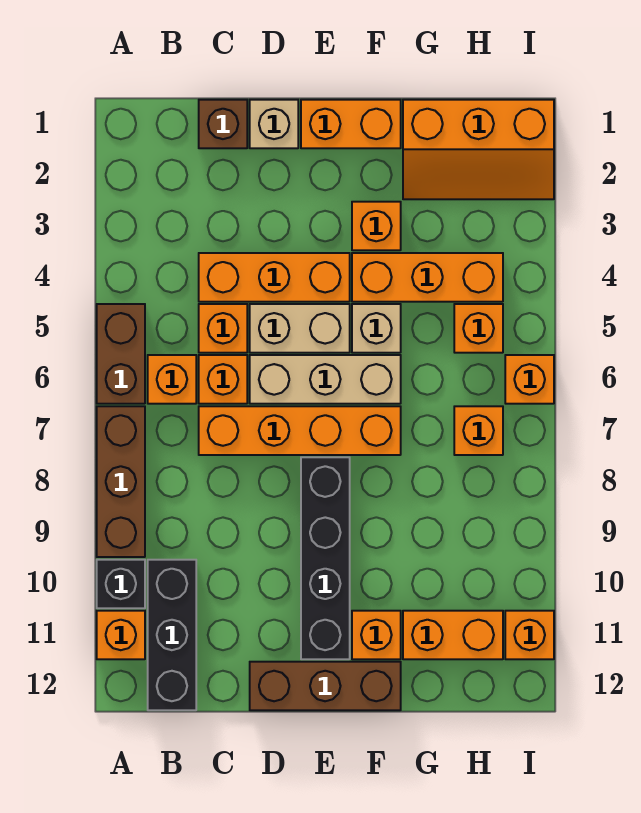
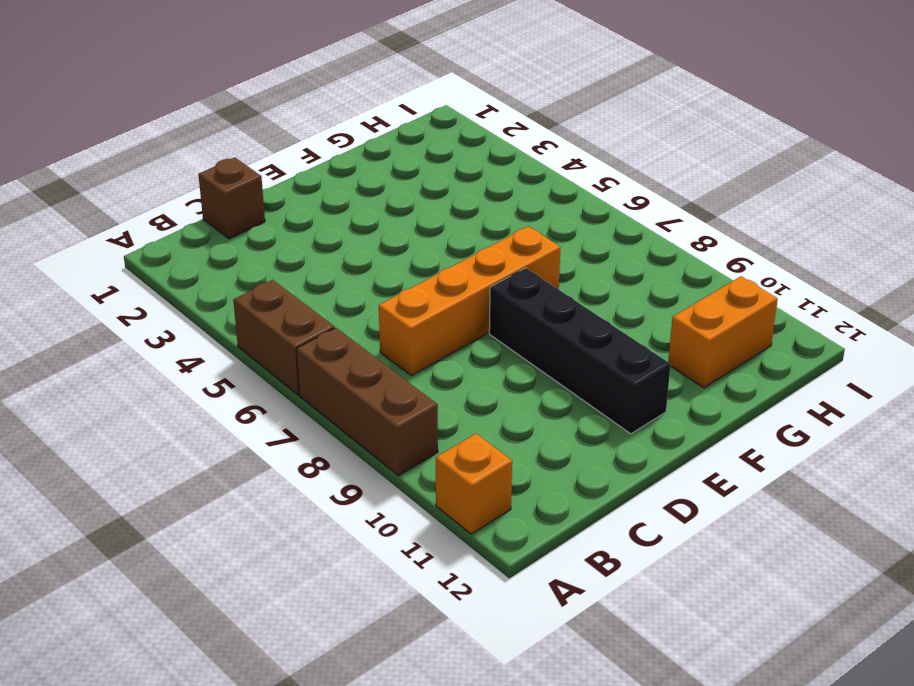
none -> black 1x1 brick [97,560,145,608]
none -> orange 1x1 brick [148,355,196,404]
none -> black 1x3 brick [148,560,196,710]

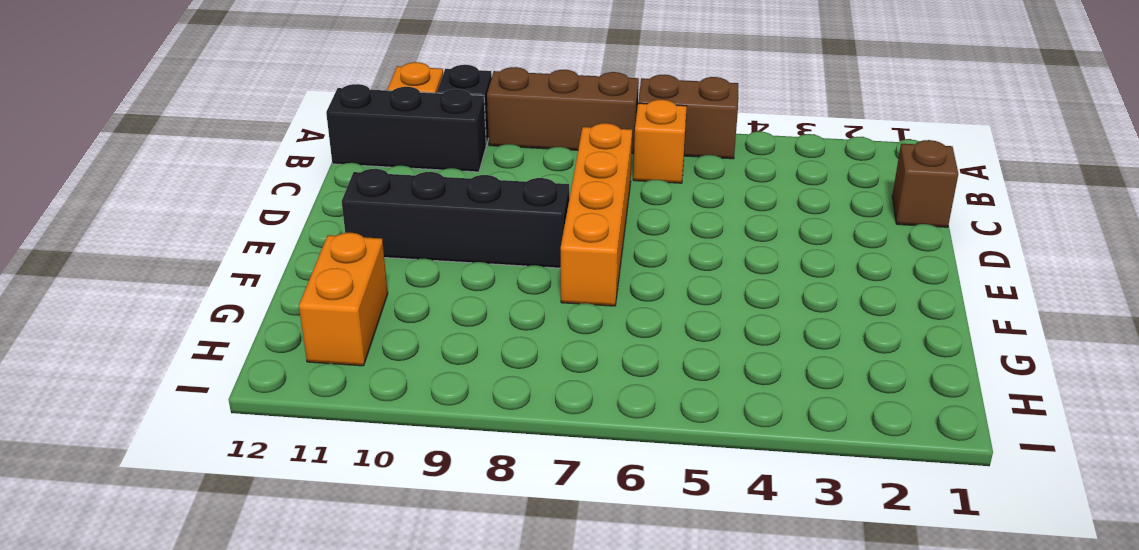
none -> orange 1x3 brick [199,253,350,302]
none -> orange 1x1 brick [199,304,247,353]
none -> orange 1x1 brick [199,355,247,404]

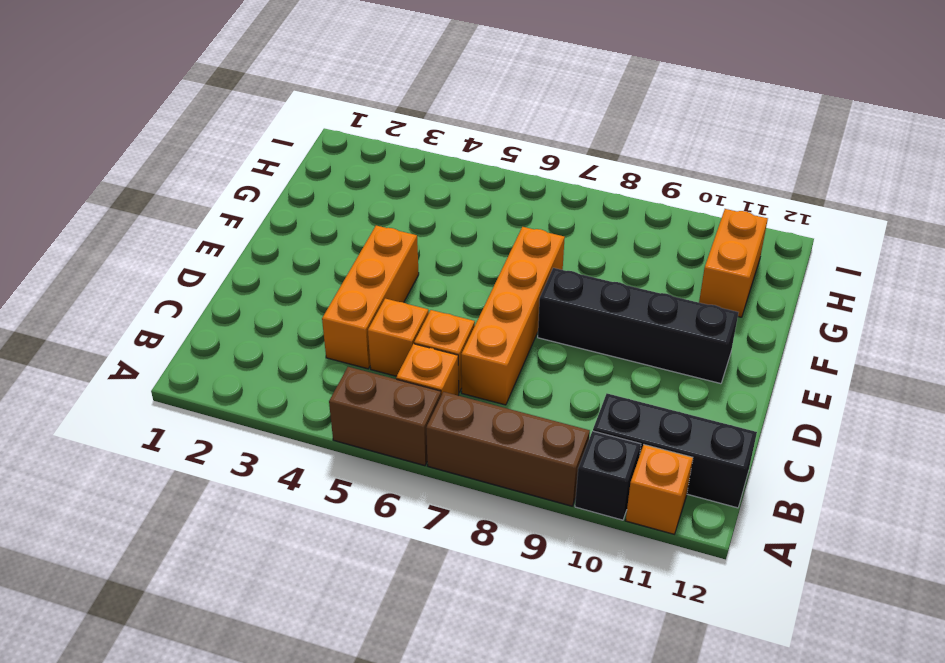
none -> brown 1x1 brick [199,100,247,148]
none -> tan 1x1 brick [250,100,298,148]
none -> tan 1x2 brick [250,304,350,353]

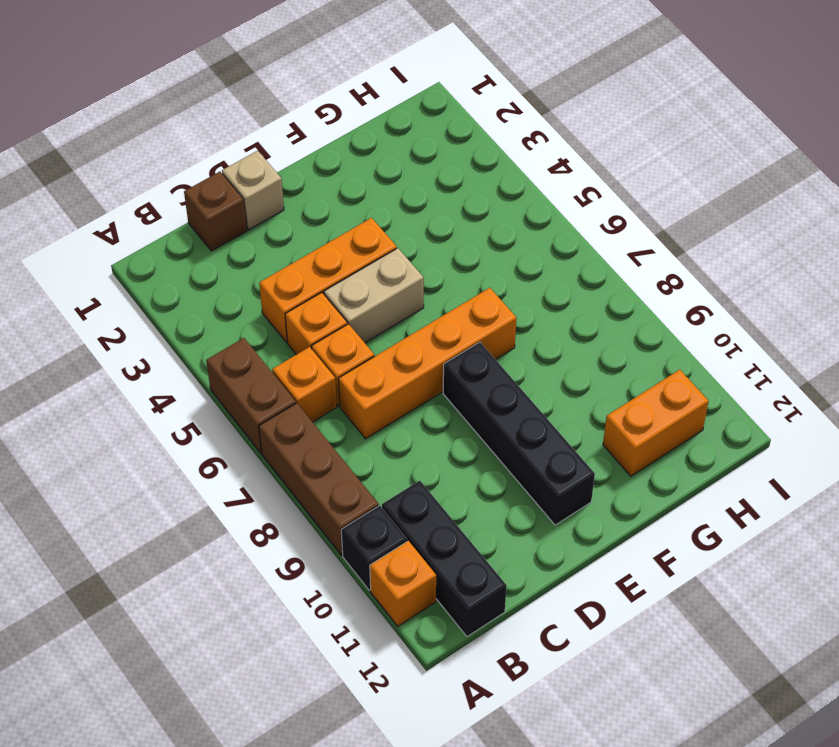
none -> tan 1x3 brick [250,355,401,404]
none -> brown 1x3 brick [250,662,401,710]
none -> orange 1x2 brick [301,100,401,148]

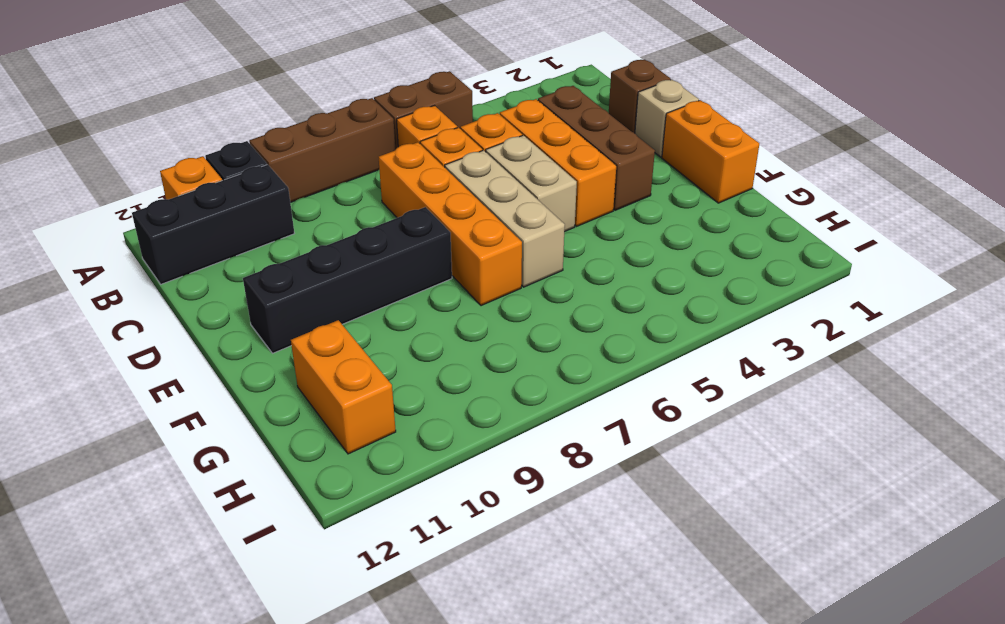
brown 1x3 brick [538,86,655,210] -> brown 1x3 brick moved to [250,662,401,710]
none -> orange 1x1 brick [352,202,401,250]
none -> orange 1x3 brick [352,253,503,302]
none -> tan 1x1 brick [352,304,401,353]

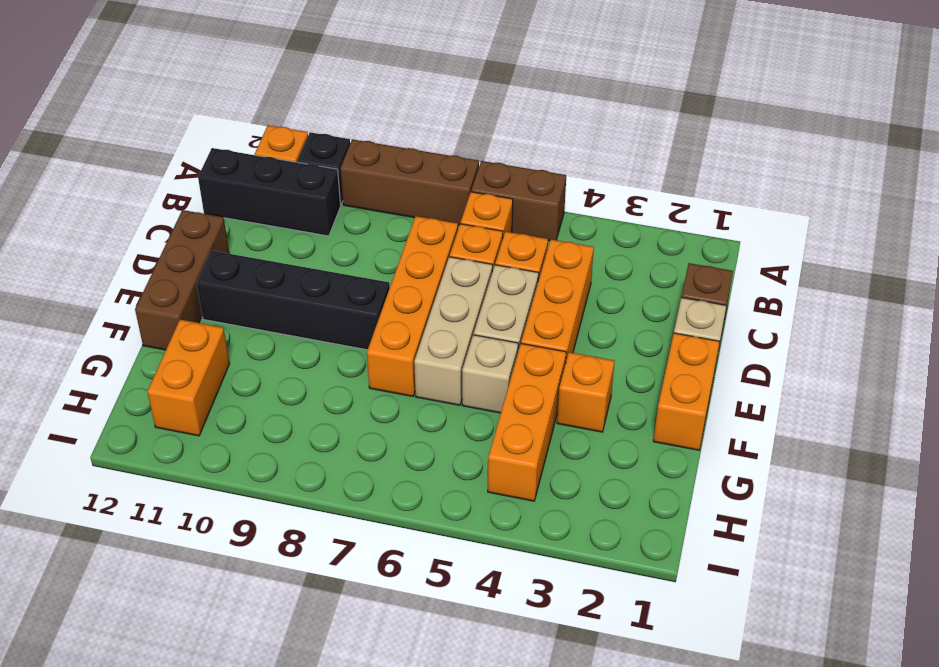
none -> orange 1x1 brick [352,611,401,659]
none -> orange 2x3 slope [403,100,554,199]
none -> orange 1x1 brick [454,304,503,353]

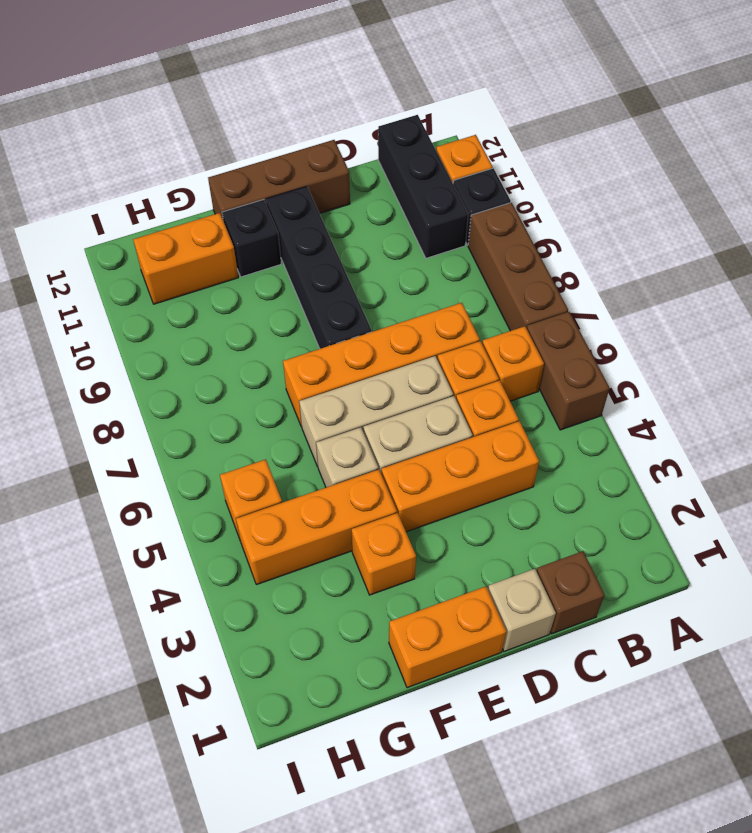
black 1x1 brick [222,199,281,277] -> orange 1x1 brick [352,611,401,659]
none -> orange 2x3 slope [403,100,554,199]
none -> orange 1x1 brick [454,406,503,455]
none -> orange 1x1 brick [505,355,554,404]

